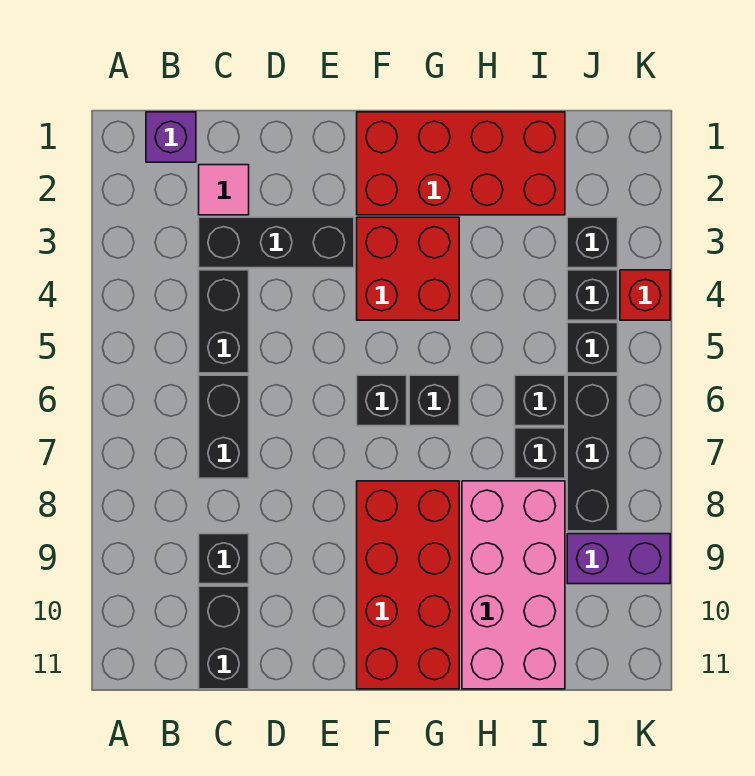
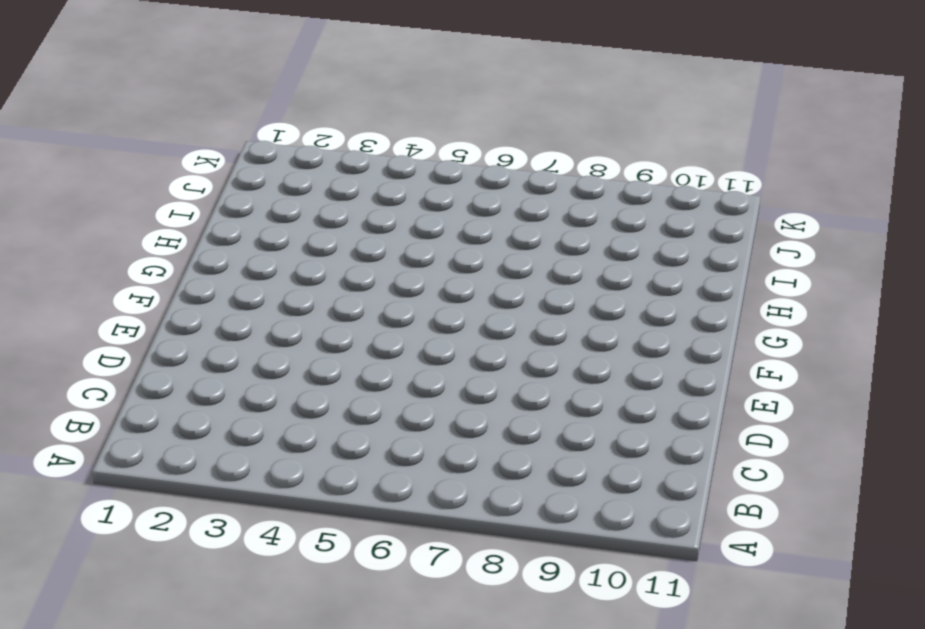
none -> purple 1x1 brick [146,112,196,162]
none -> pink 1x1 tile [199,165,249,215]
none -> black 1x3 brick [199,217,354,268]

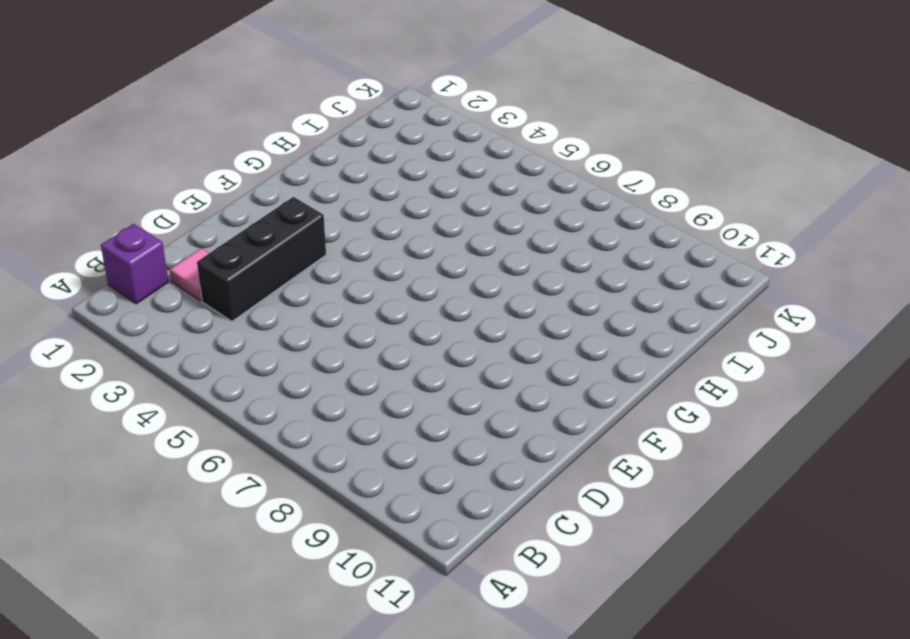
none -> black 1x2 brick [199,270,249,373]
none -> black 1x2 brick [199,375,249,478]
none -> black 1x1 brick [199,534,249,584]

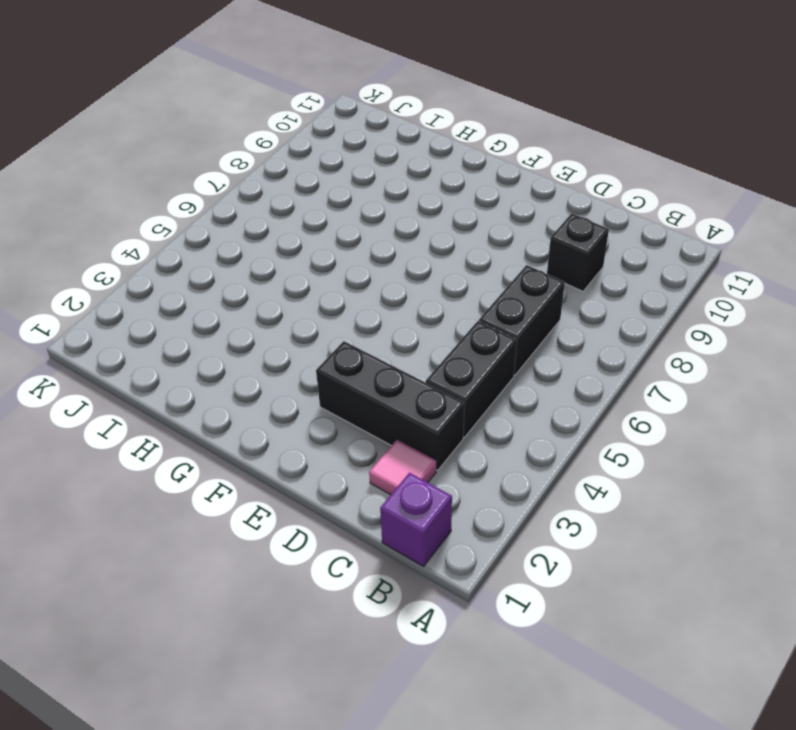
none -> black 1x2 brick [199,586,249,689]
none -> red 2x4 brick [357,112,565,215]
none -> red 2x2 brick [357,217,459,320]

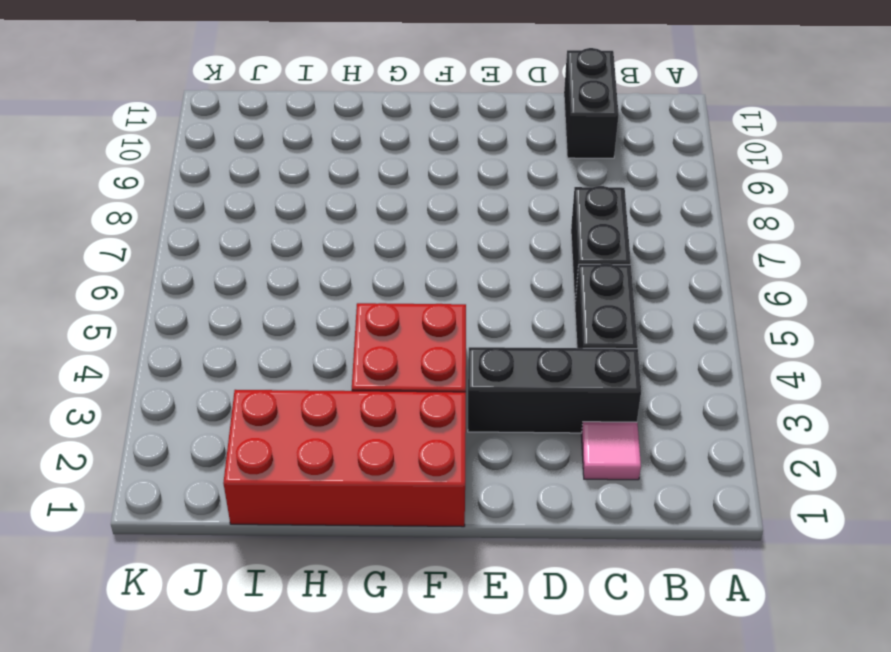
none -> purple 1x1 brick [146,112,196,162]
none -> black 1x1 brick [199,534,249,584]
none -> black 1x1 brick [357,375,407,426]

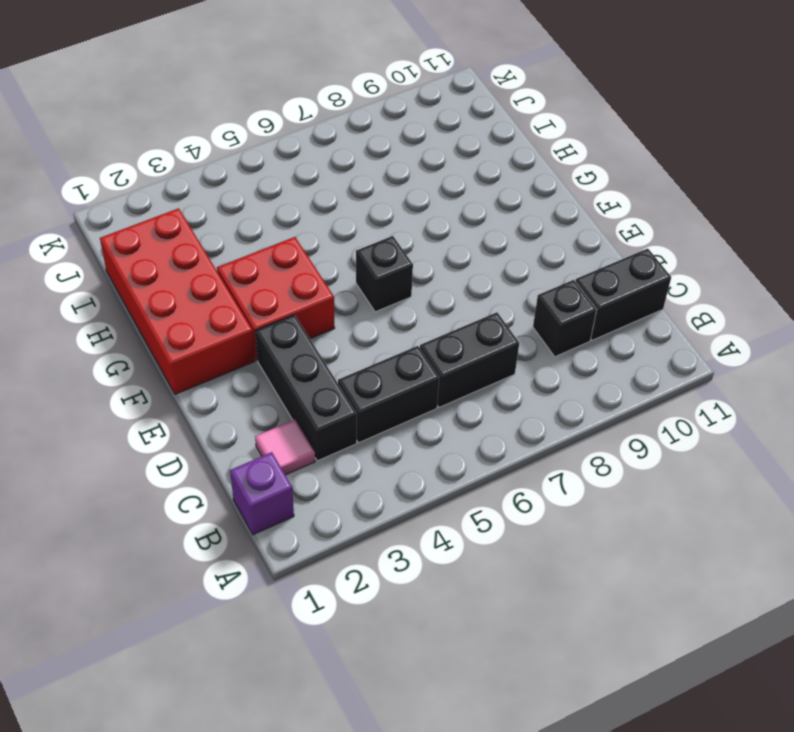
none -> red 2x4 brick [357,481,459,689]
none -> black 1x1 brick [409,375,459,426]
none -> pink 2x4 brick [462,481,565,689]

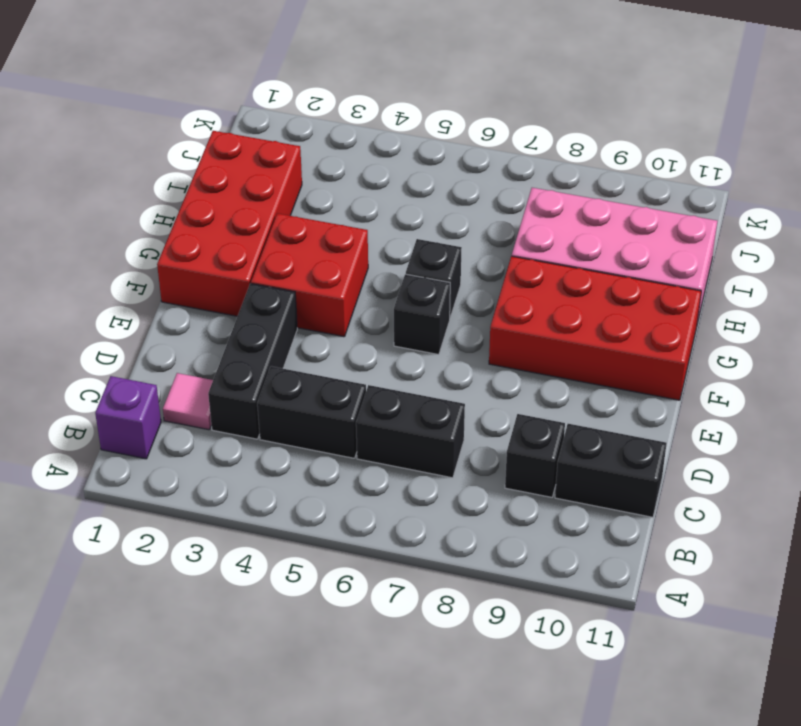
none -> black 1x1 brick [515,375,565,426]
none -> black 1x1 brick [515,428,565,478]
none -> black 1x1 brick [567,217,618,268]

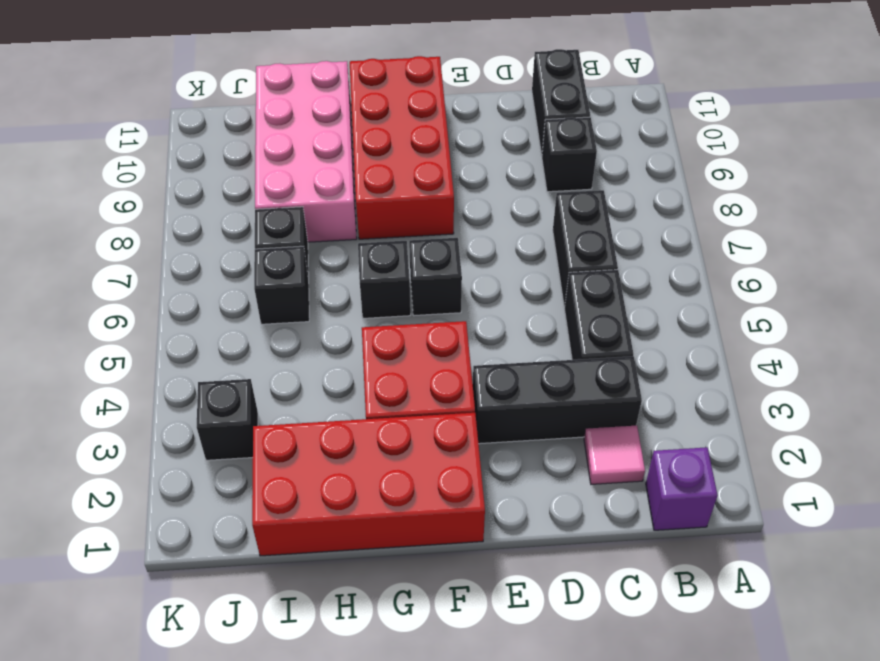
none -> black 1x1 brick [567,270,618,320]
none -> black 1x1 brick [567,323,618,373]
none -> black 1x3 brick [567,375,618,531]

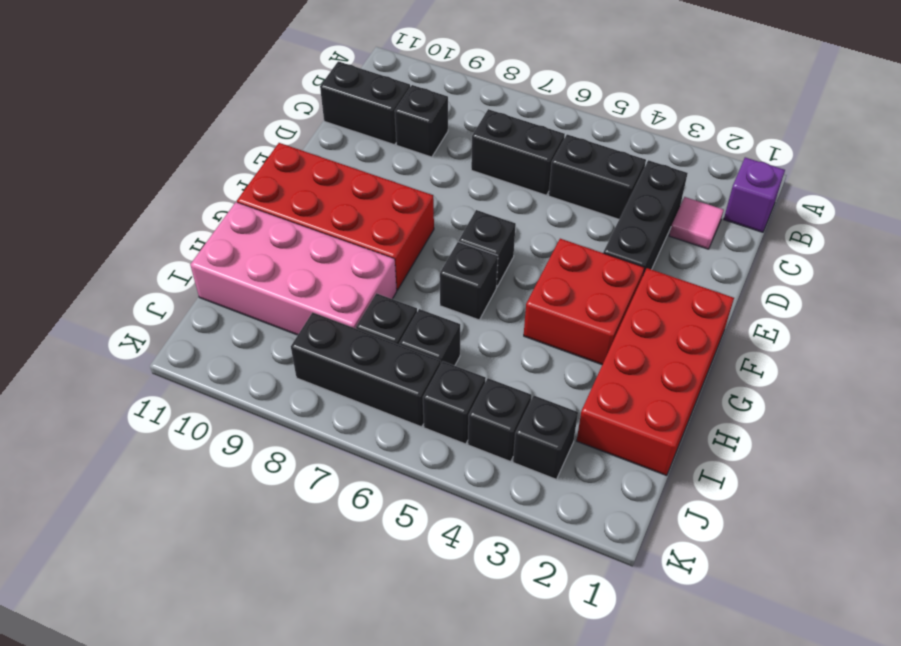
none -> purple 1x2 brick [567,534,670,584]
none -> red 1x1 brick [620,270,670,320]

